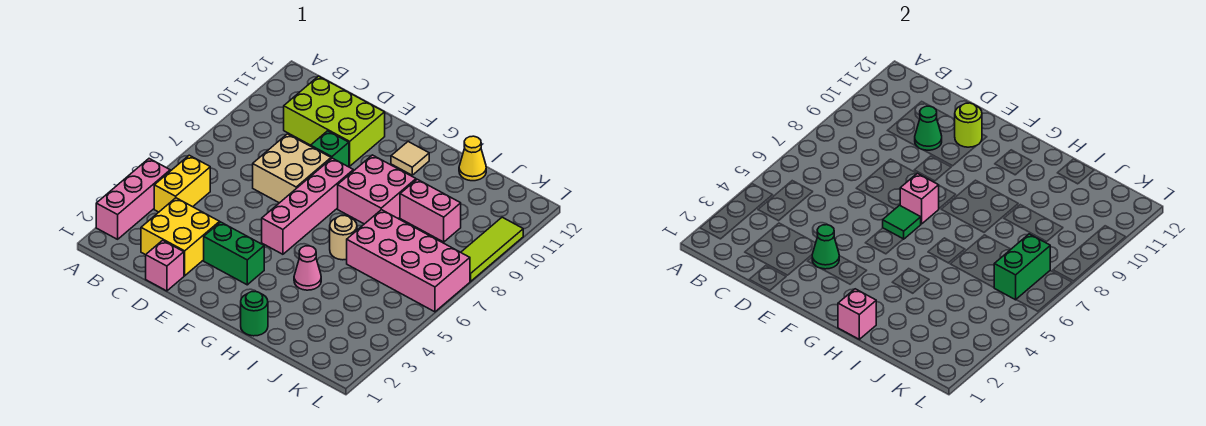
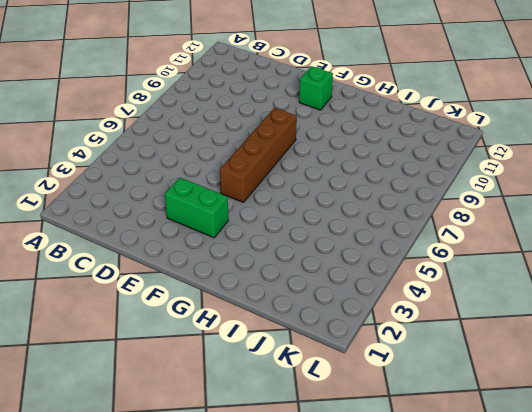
brown 1x4 brick [220,108,297,203] -> pink 1x4 brick [262,158,353,254]
green 1x1 brick [299,66,333,110] -> green 1x1 brick moved to [311,131,349,167]
none -> pink 1x3 brick [96,159,170,239]
none -> yellow 1x2 brick [154,155,210,212]
none -> yellow 2x2 brick [141,198,220,276]

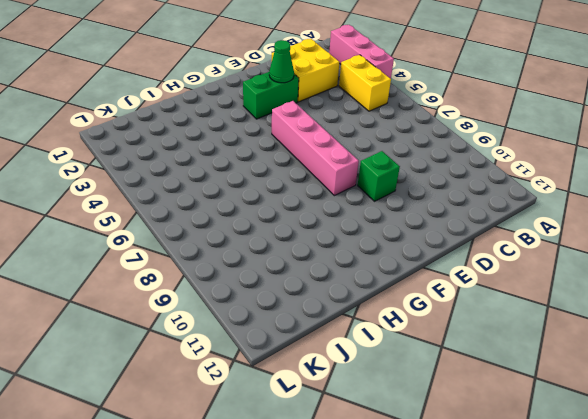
none -> lime 2x3 brick [284,76,385,166]
none -> pink 1x1 brick [146,240,184,291]
none -> tan 2x2 brick [253,134,331,203]

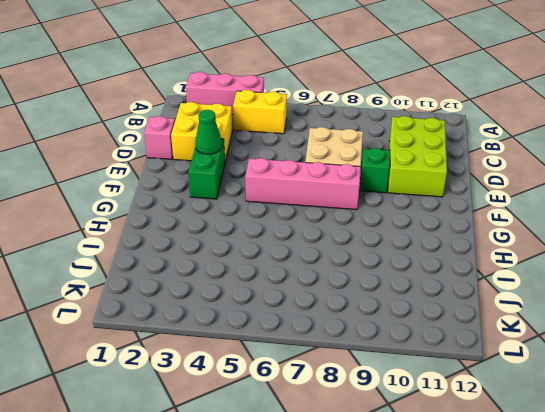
none -> pink 2x2 brick [338,155,416,224]
none -> tan 1x1 tile [391,142,429,175]
none -> green 1x1 round brick [241,291,268,336]

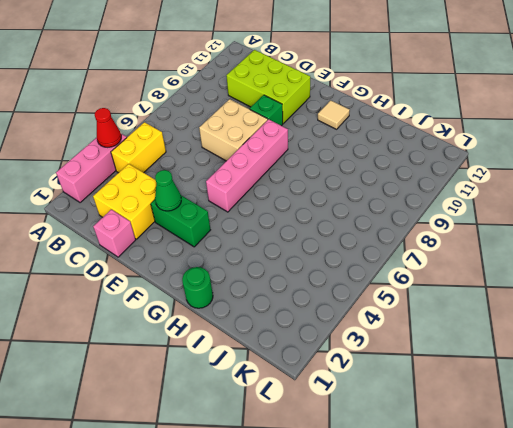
red 1x1 cone [95,108,121,147] -> none
none -> pink 2x2 brick [338,155,416,224]
none -> pink 1x1 cone [294,246,321,290]
none -> tan 1x1 round brick [330,215,357,260]

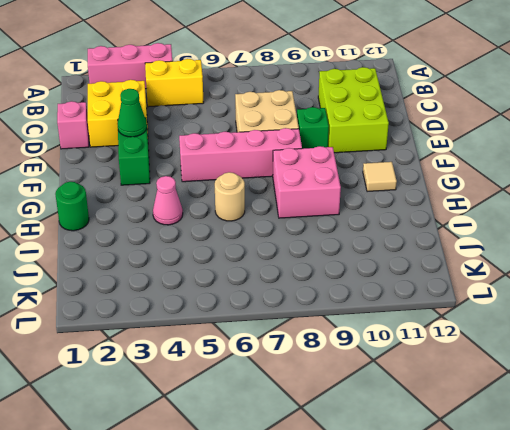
none -> pink 2x4 brick [347,210,470,312]
none -> pink 1x2 brick [400,179,461,242]
none -> yellow 1x1 cone [459,136,486,181]

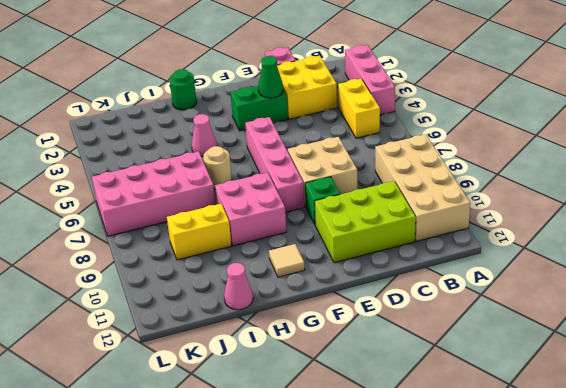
tan 2x4 brick [375,134,470,241] -> none
yellow 1x2 brick [167,204,231,260] -> pink 1x2 brick [400,179,461,242]
pink 1x1 cone [224,263,253,310] -> yellow 1x1 cone [459,136,486,181]
none -> lime 1x3 tile [461,217,523,281]
none -> green 1x1 cone [915,106,942,150]
none -> lime 1x1 round brick [955,103,982,147]

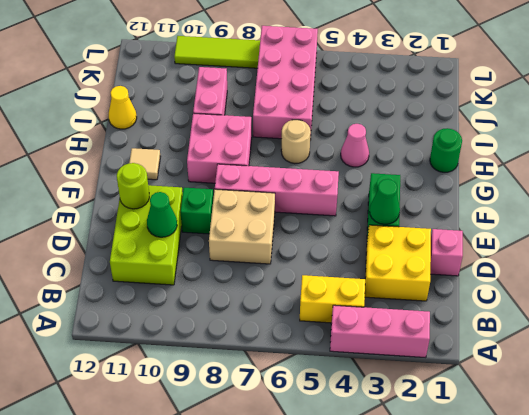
none -> green 1x1 tile [883,205,921,239]
none -> pink 1x1 brick [900,173,939,224]
none -> pink 1x1 brick [838,289,876,339]

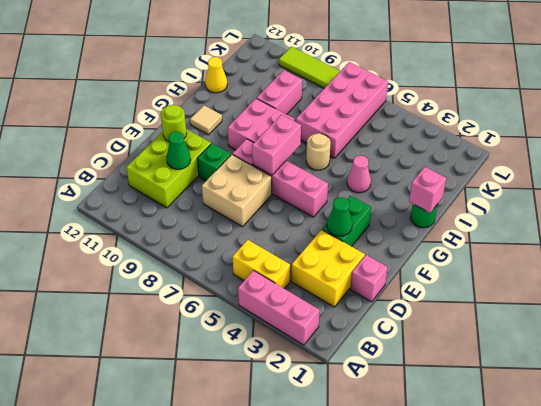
pink 1x2 brick [252,115,301,175] -> pink 1x1 brick [900,173,939,224]
none -> green 1x1 tile [883,205,921,239]
none -> green 1x2 brick [994,234,1050,300]

